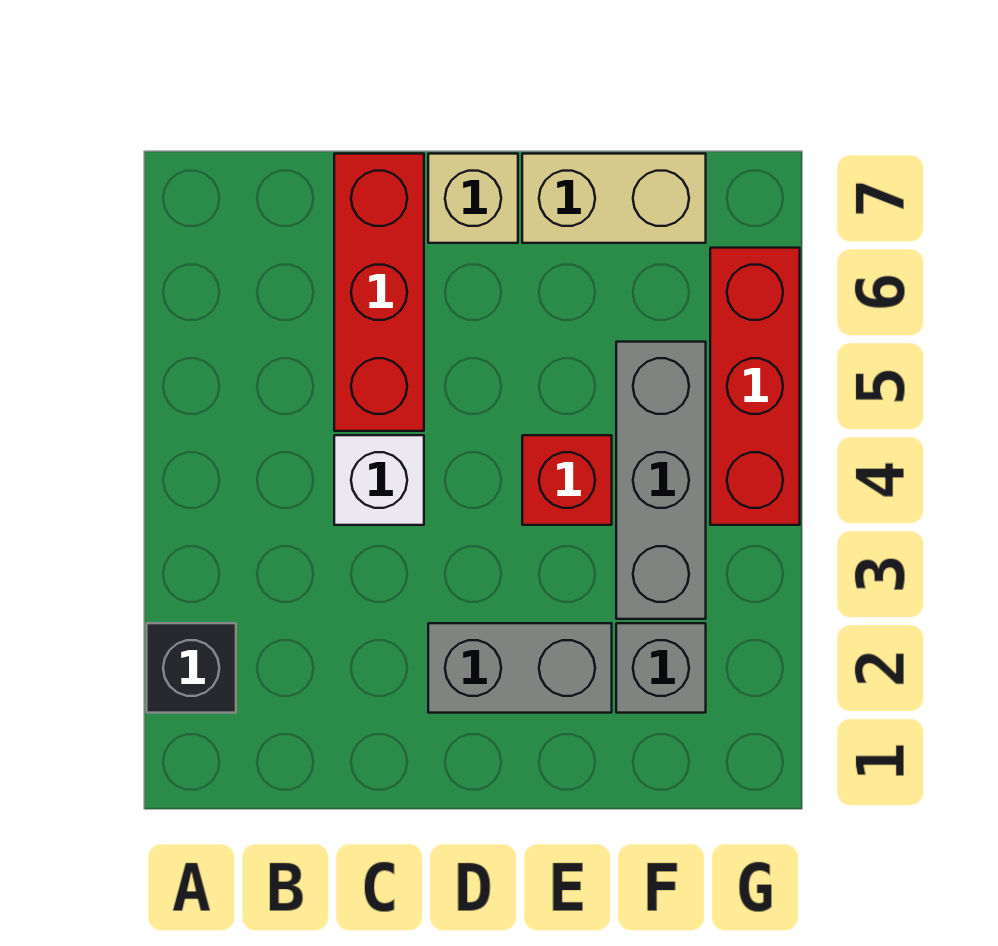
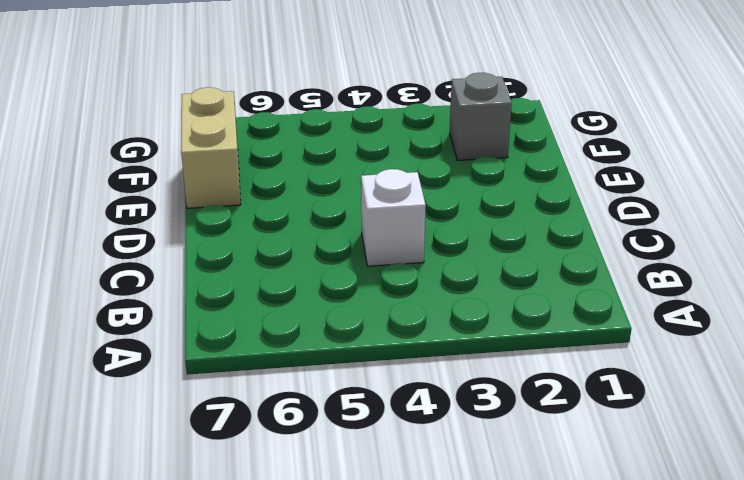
none -> black 1x1 brick [147,623,236,713]
none -> red 1x3 brick [334,154,424,431]

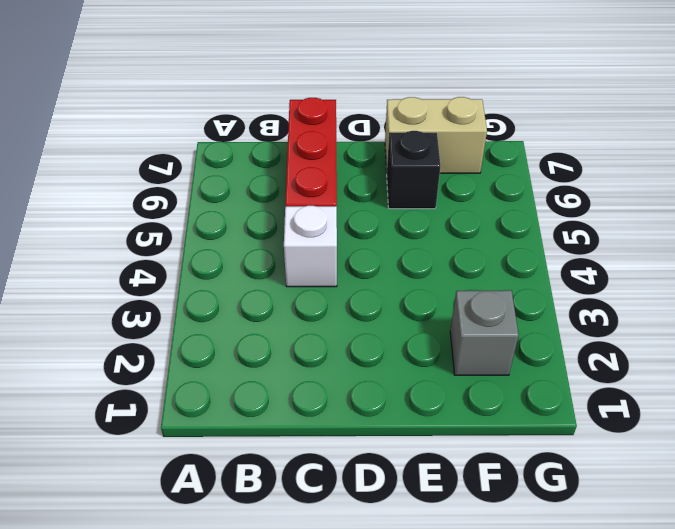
black 1x1 brick [387,131,440,209] -> black 1x1 brick moved to [147,623,236,713]
none -> grey 1x2 brick [428,623,612,713]
none -> tan 1x1 brick [428,154,518,243]

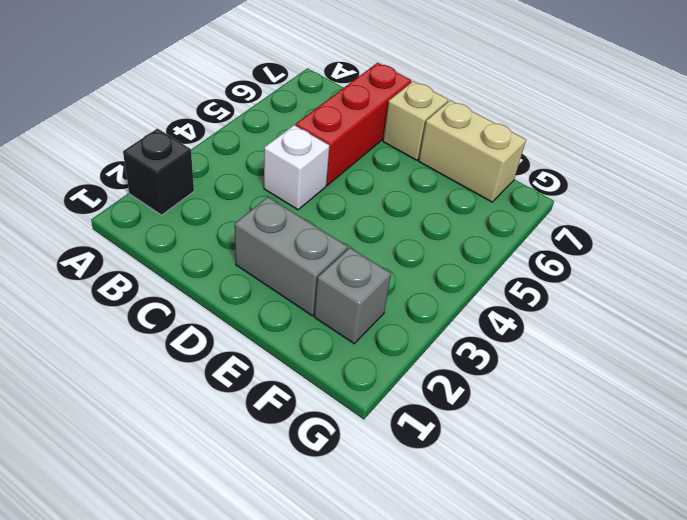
none -> red 1x1 brick [522,435,612,525]
none -> grey 1x3 brick [616,342,706,619]

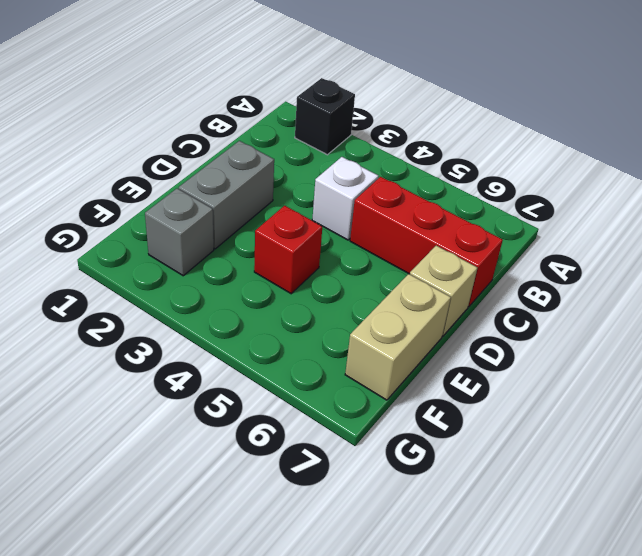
none -> grey 1x3 brick [616,342,706,619]
none -> red 1x3 brick [710,248,800,525]

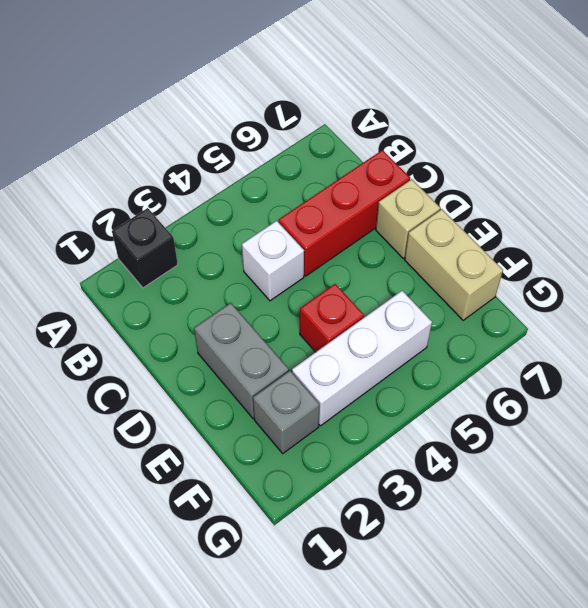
white 1x3 brick [292,291,432,426] -> grey 1x3 brick [616,342,706,619]
none -> red 1x3 brick [710,248,800,525]

